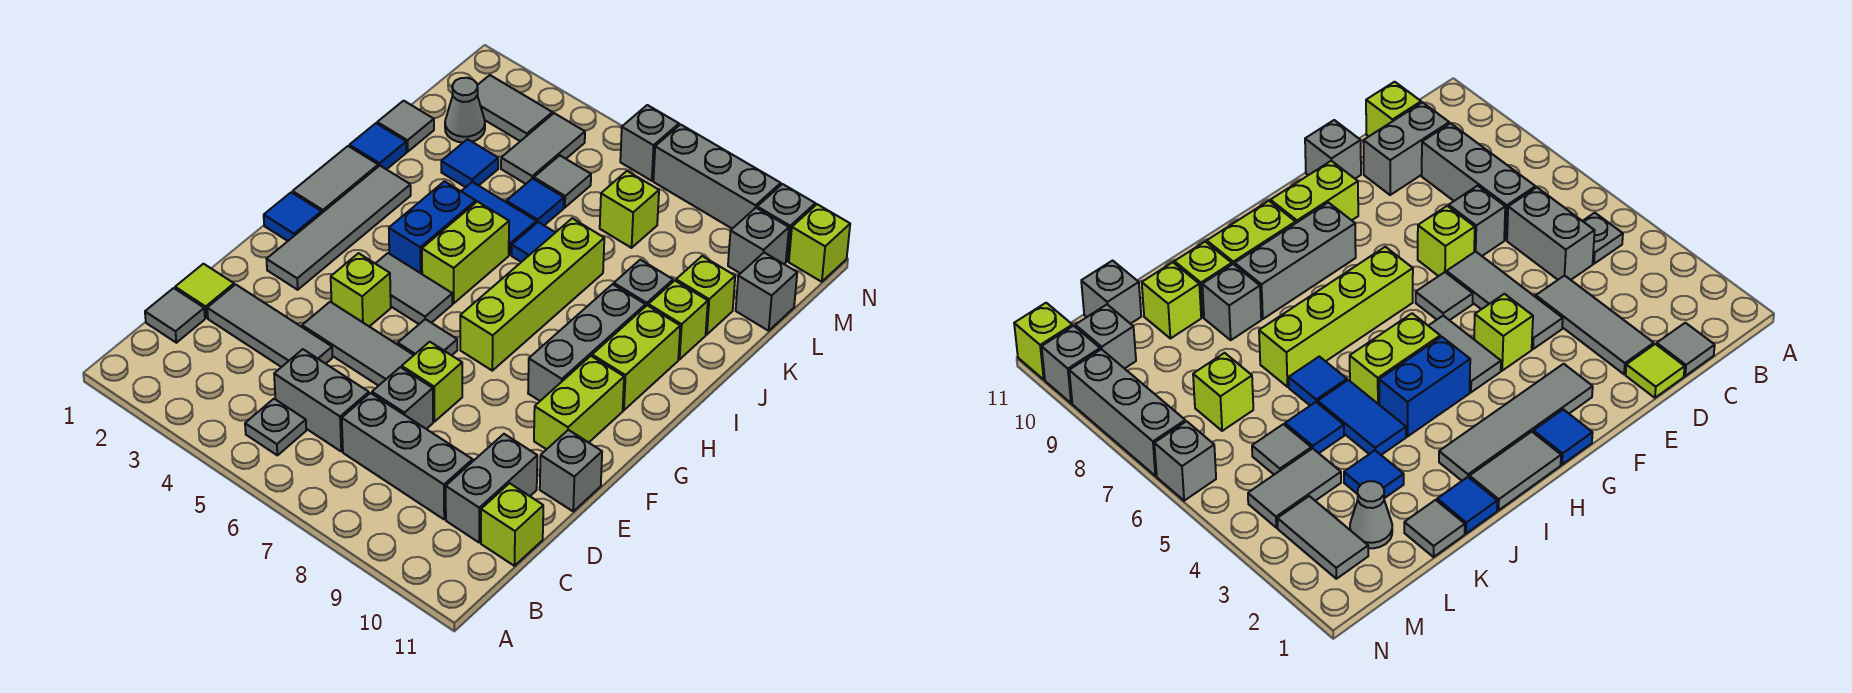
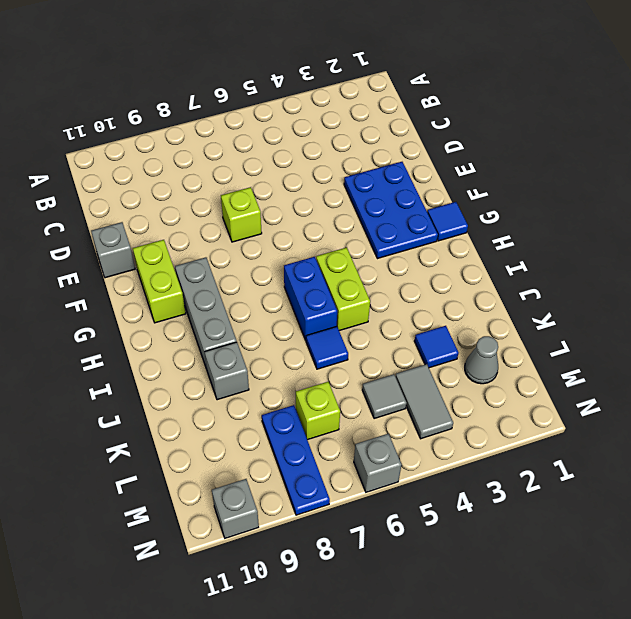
blue 2x3 plate [344,162,438,259] -> grey 1x4 tile [267,166,411,290]
blue 1x2 brick [284,257,337,340] -> blue 1x2 brick moved to [389,181,476,274]
blue 1x3 plate [262,405,330,515] -> grey 1x3 brick [653,125,781,229]
none -> grey 1x1 plate [245,399,306,455]
none -> grey 1x1 tile [145,288,205,343]
none -> grey 1x2 brick [274,349,369,451]
none -> grey 1x3 brick [342,393,473,519]

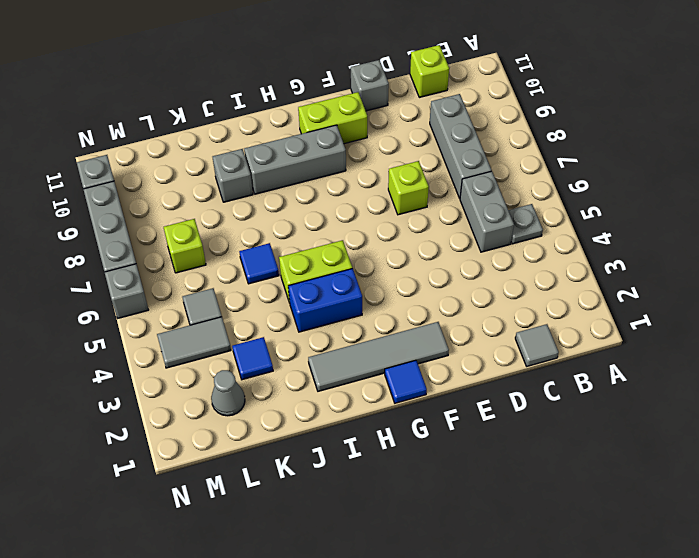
none -> grey 1x2 brick [446,434,537,542]
none -> lime 1x1 tile [175,264,234,318]
none -> grey 1x3 tile [207,284,332,367]
none -> grey 1x1 brick [372,367,433,429]

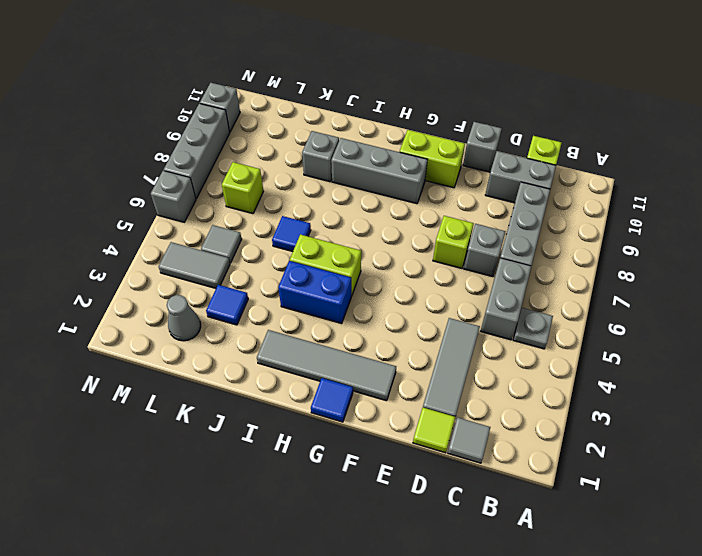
none -> grey 1x3 tile [302,302,414,386]
none -> lime 1x1 brick [331,253,391,327]
none -> grey 1x1 tile [398,319,457,355]
none -> grey 1x2 tile [375,253,452,324]

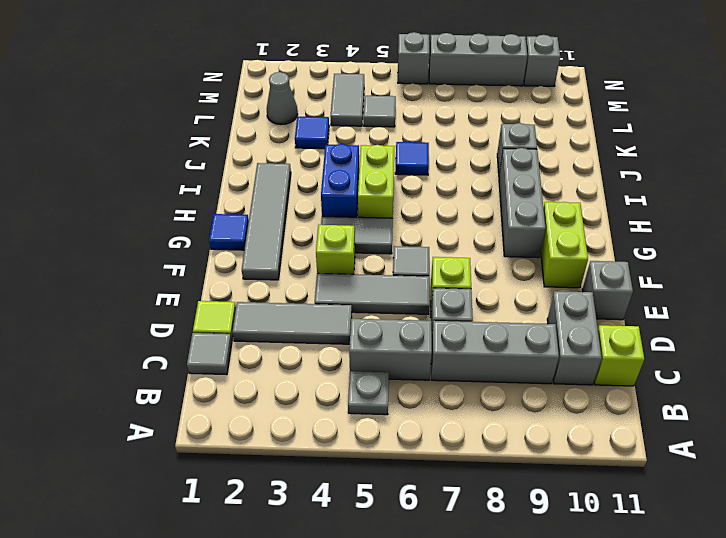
none -> lime 1x4 brick [460,218,604,371]
none -> grey 1x2 tile [293,146,378,213]
none -> lime 1x2 brick [592,305,680,410]
none -> blue 1x1 tile [349,123,406,170]

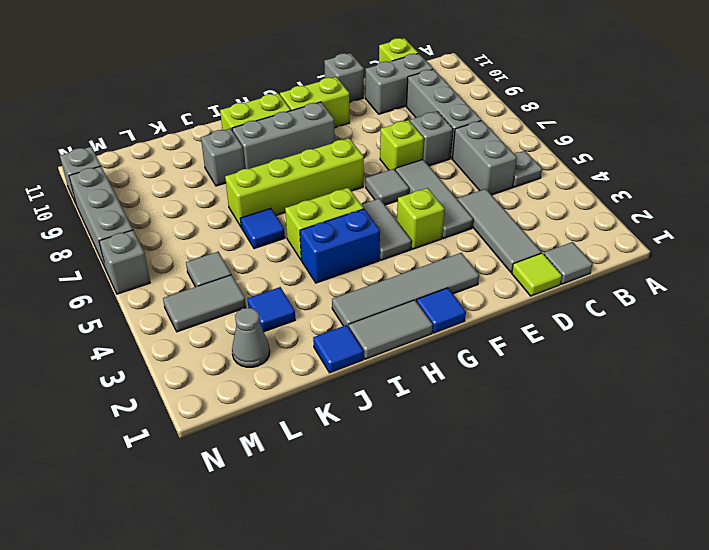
none -> blue 1x2 tile [461,182,537,255]
none -> lime 1x1 brick [648,281,708,360]
none -> grey 1x1 tile [377,101,434,152]
none -> blue 1x1 tile [506,178,564,225]

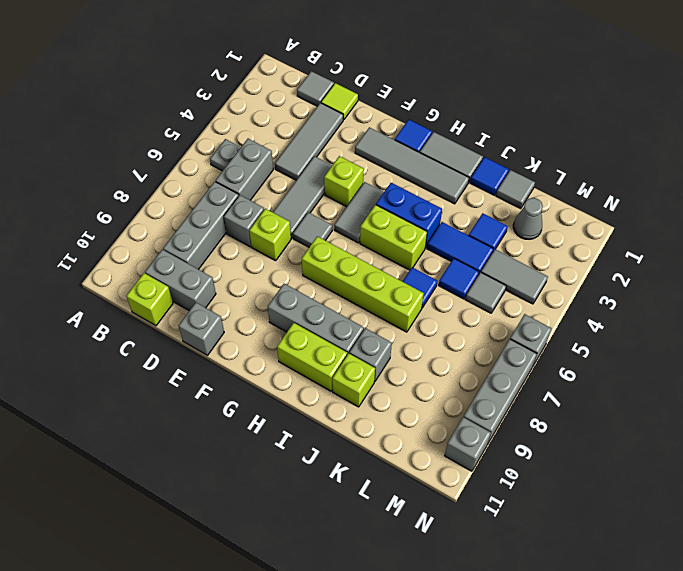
blue 1x2 tile [427,222,493,274] -> blue 1x2 tile turned to [461,182,537,255]
none -> lime 1x2 brick [534,356,624,449]
none -> lime 1x1 brick [676,256,735,335]
none -> lime 1x1 brick [600,171,659,248]
none -> grey 1x1 brick [736,253,797,331]

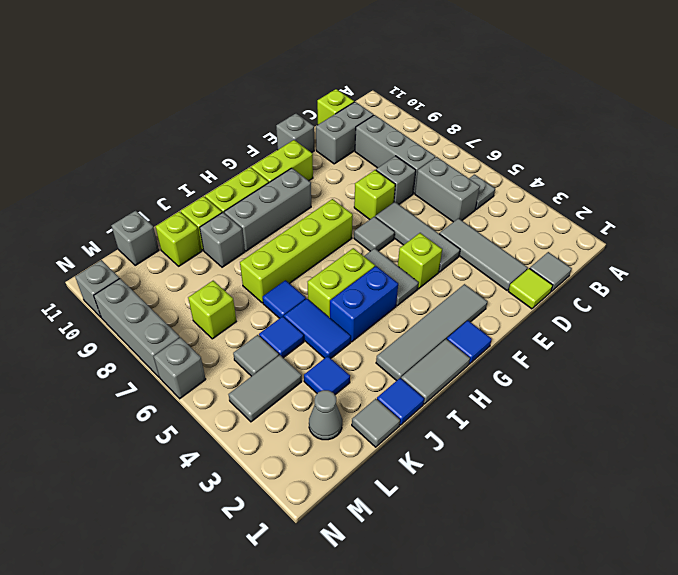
none -> grey 1x2 tile [477,75,552,141]
none -> grey 1x1 brick [728,208,789,274]
none -> lime 1x1 brick [789,204,850,282]

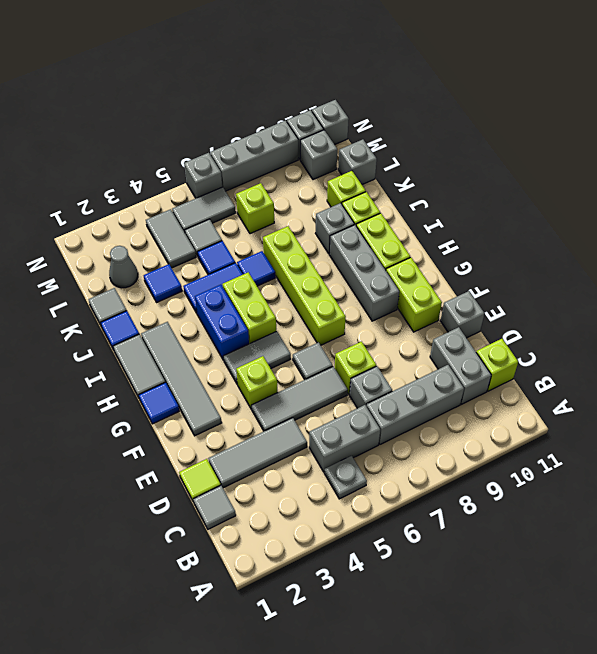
grey 1x2 tile [172,187,236,232] -> grey 1x2 tile moved to [477,75,552,141]
grey 1x1 brick [312,100,349,145] -> lime 1x1 brick [789,204,850,282]

